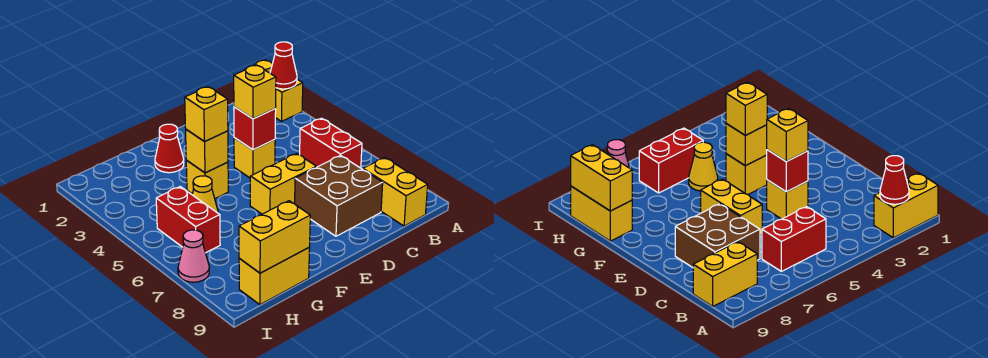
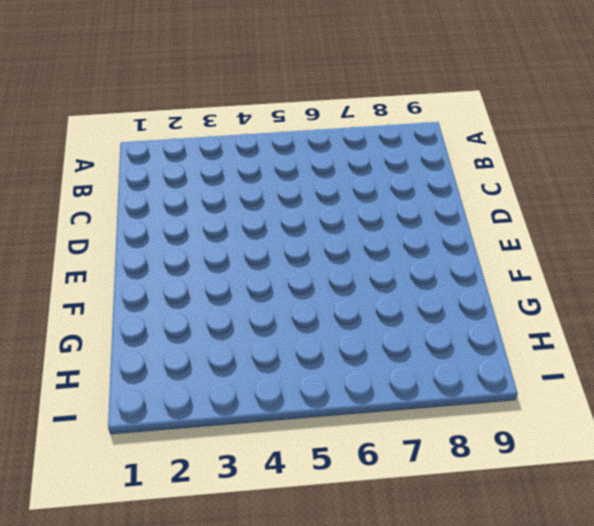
none -> yellow 1x2 brick [245,60,303,121]
none -> red 1x2 brick [300,118,362,168]
none -> yellow 1x2 brick [363,158,428,226]

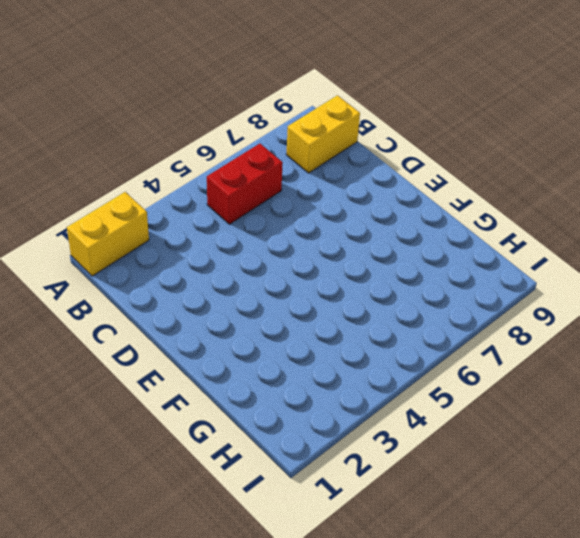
none -> brown 2x2 brick [295,155,383,236]
none -> yellow 1x1 brick [234,138,275,178]
none -> yellow 1x2 brick [250,154,316,214]

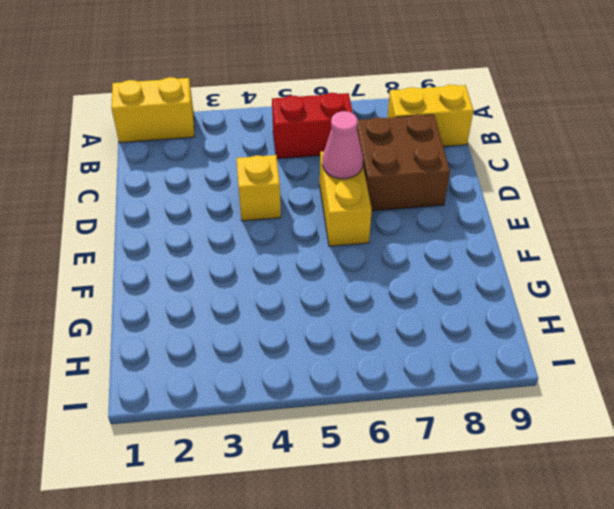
pink 1x1 cone [322,111,363,179] -> pink 1x1 cone moved to [178,230,209,282]
none -> red 1x1 cone [155,124,184,173]
none -> yellow 1x1 brick [186,160,228,199]
none -> yellow 1x1 cone [192,176,218,213]

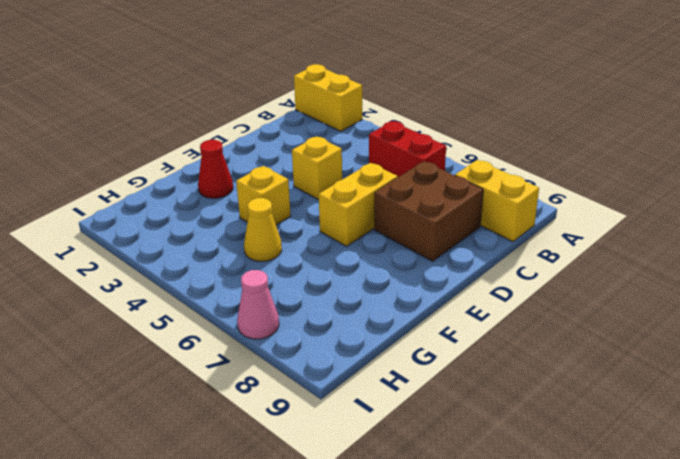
none -> yellow 1x2 brick [239,247,310,305]
none -> red 1x2 brick [156,187,220,253]
none -> red 1x1 cone [270,42,297,89]

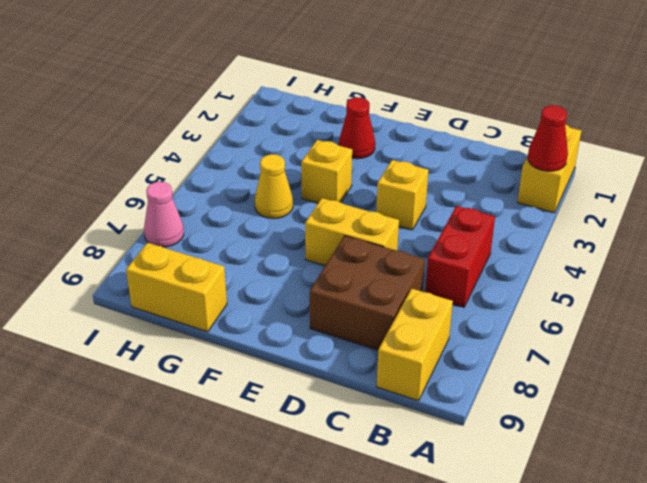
none -> red 1x2 brick [156,187,220,253]
none -> red 1x1 brick [234,107,276,150]
none -> yellow 1x1 brick [186,130,228,173]

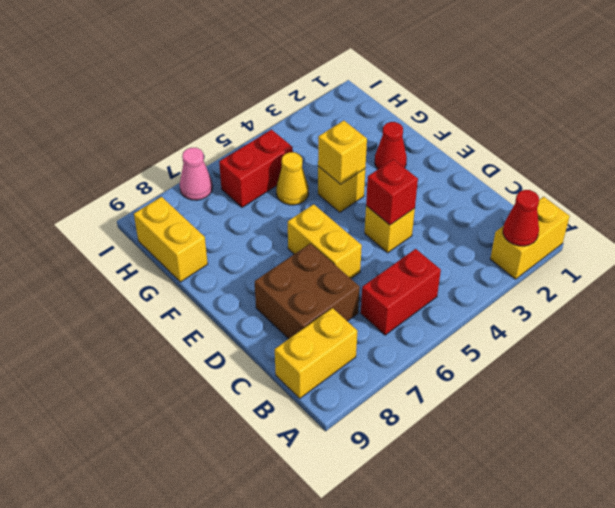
none -> yellow 1x2 brick [239,201,310,273]
none -> yellow 1x1 brick [234,65,276,119]
none -> yellow 1x1 brick [185,87,228,142]

